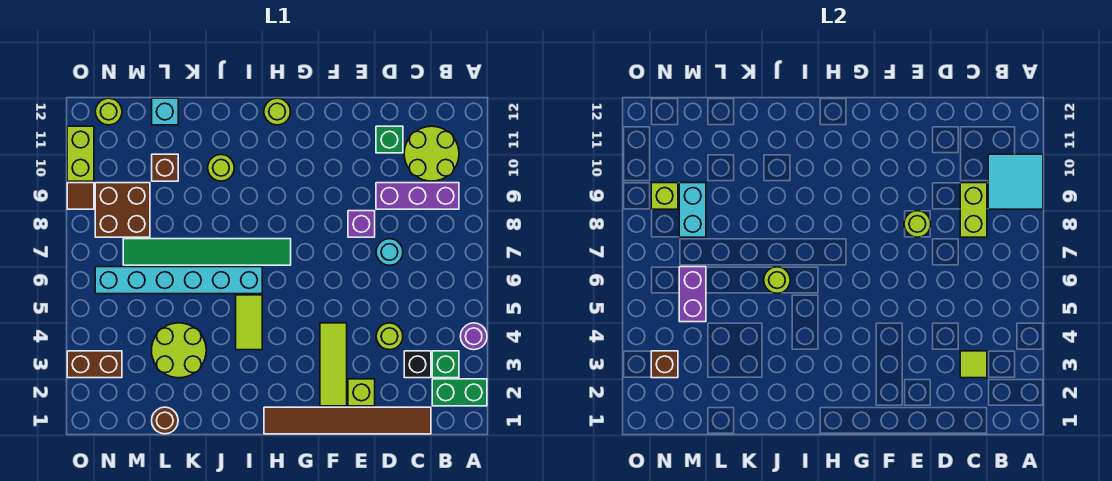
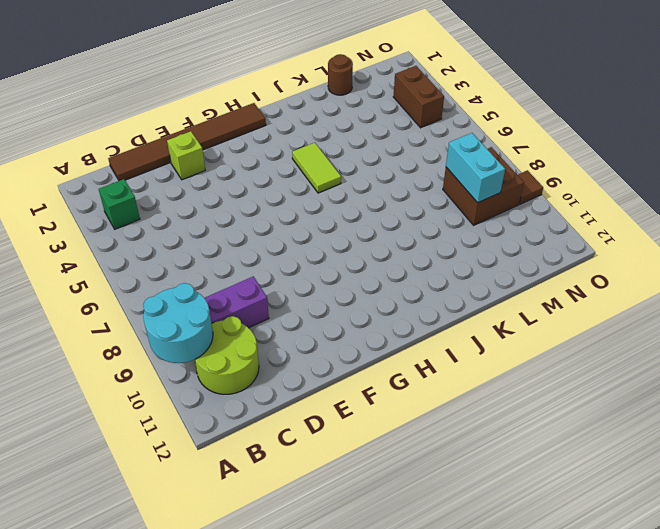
cyan 2x2 round brick [143,283,213,363] -> cyan 2x2 tile [988,154,1043,209]
brown 1x2 brick [393,66,444,128] -> brown 1x2 brick turned to [67,351,122,378]
none -> green 1x2 brick [432,379,487,406]
none -> purple 1x1 round brick [460,323,487,350]
none -> black 1x1 brick [404,351,431,378]
none -> lime 1x1 round brick [376,323,403,350]

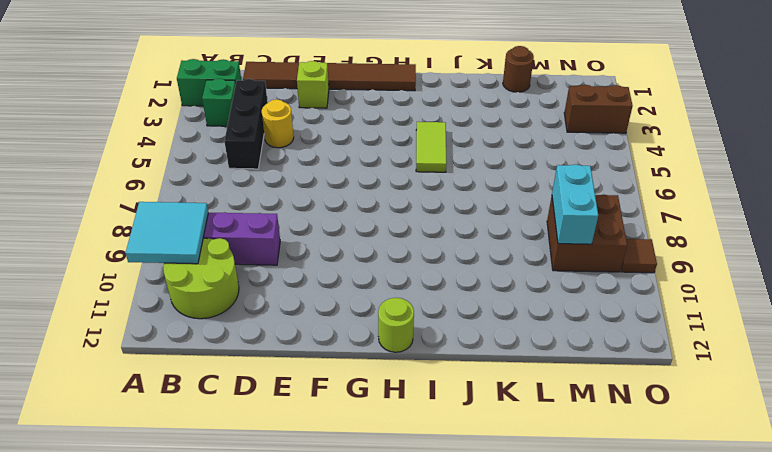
black 1x3 brick [224,79,268,169] -> black 1x1 brick [404,351,431,378]
yellow 1x1 round brick [262,99,294,148] -> lime 1x1 round brick [376,323,403,350]
none -> purple 1x1 round brick [460,323,487,350]
none -> cyan 1x1 round brick [376,239,403,265]
none -> green 1x1 brick [376,126,403,153]
none -> purple 1x1 brick [348,211,375,237]

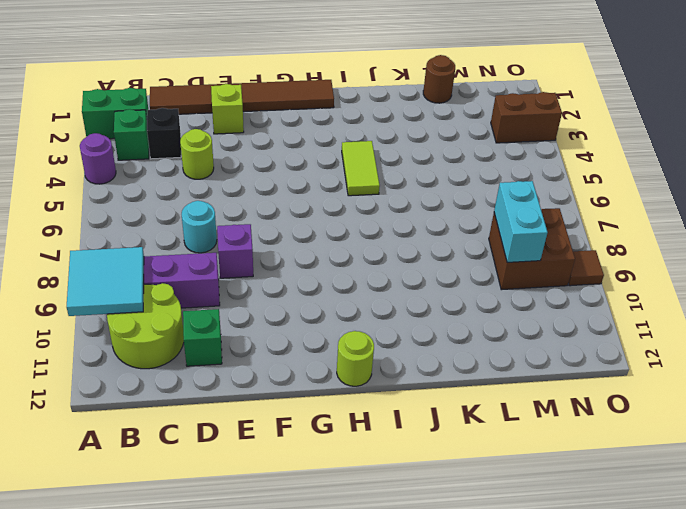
none -> lime 1x3 tile [320,323,347,406]
none -> green 1x6 tile [123,239,291,265]
none -> cyan 1x6 brick [95,267,262,294]
none -> lime 1x1 round brick [208,155,234,181]

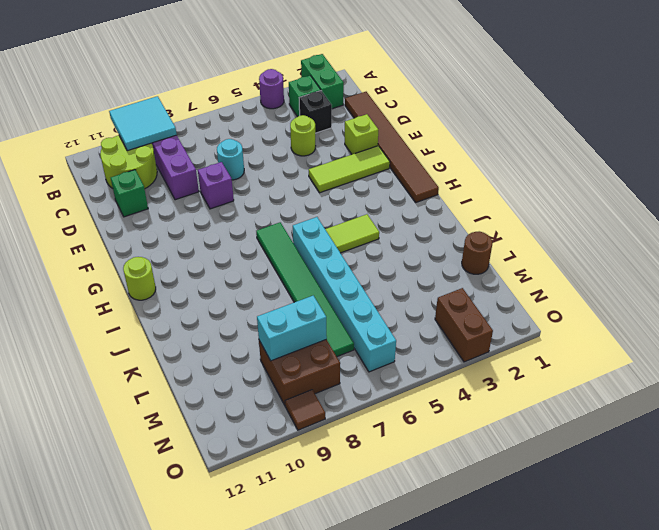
none -> lime 1x1 round brick [208,155,234,181]
none -> lime 2x2 round brick [152,323,206,378]
none -> brown 1x1 brick [152,154,178,181]
none -> cyan 1x1 brick [152,98,178,125]

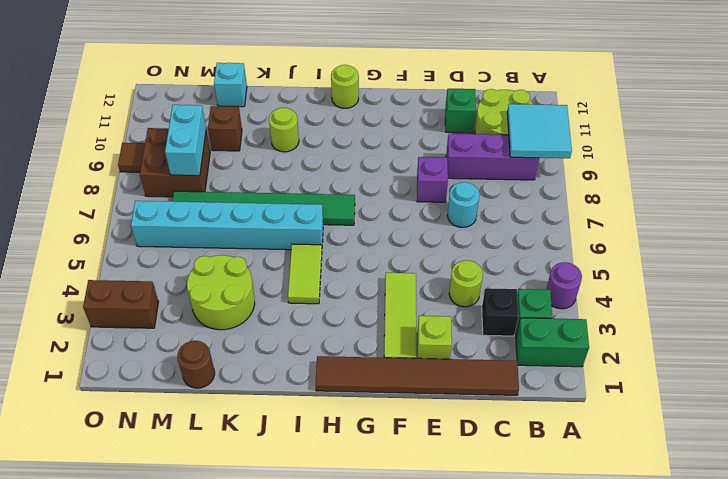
none -> lime 1x1 round brick [95,98,122,125]
none -> lime 1x2 brick [67,126,94,181]
none -> lime 1x1 tile [960,351,987,378]
none -> lime 1x2 brick [960,183,987,237]

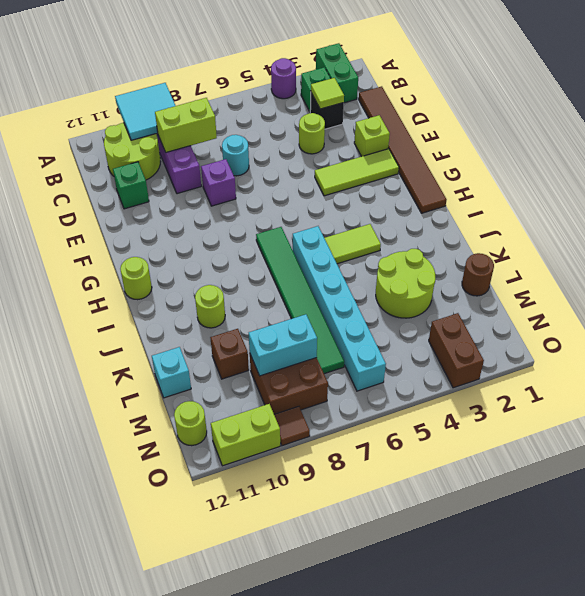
none -> lime 1x1 round brick [904,211,931,237]
none -> lime 1x1 round brick [764,267,790,293]
none -> purple 1x2 brick [679,267,706,322]
none -> brown 1x1 brick [651,351,678,378]

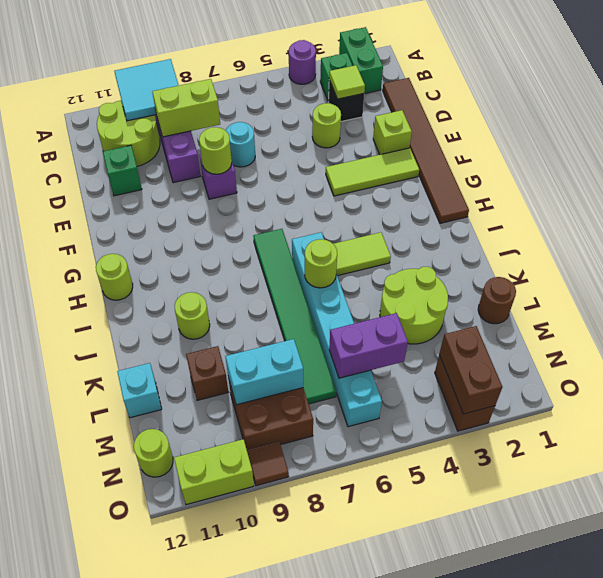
brown 1x2 brick [439,326,502,414] -> brown 1x1 brick [651,351,678,378]
none -> lime 1x1 brick [651,183,678,209]

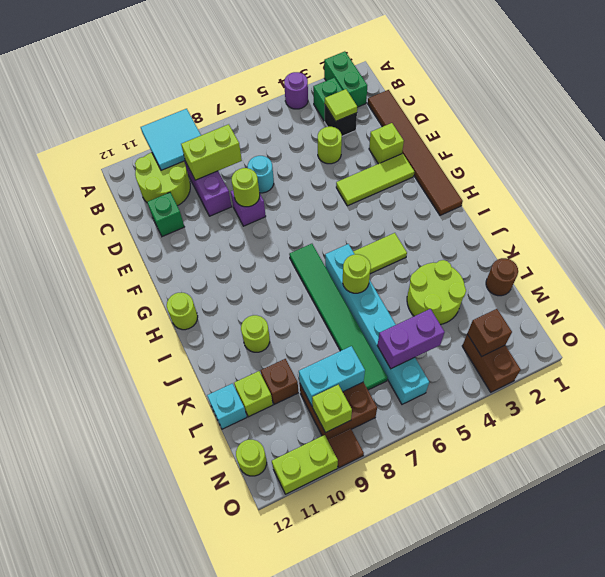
lime 1x1 brick [234,371,273,417] -> none

